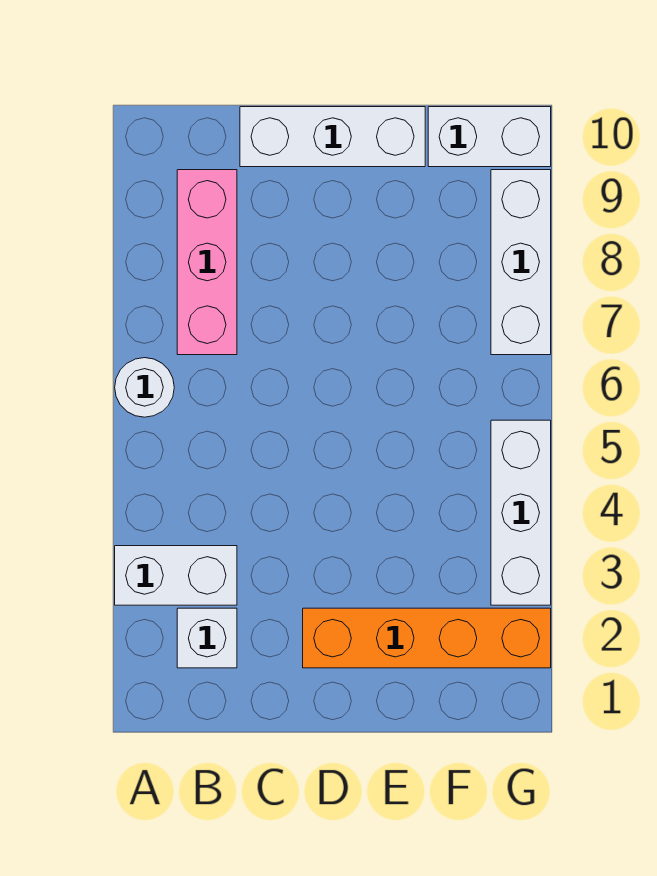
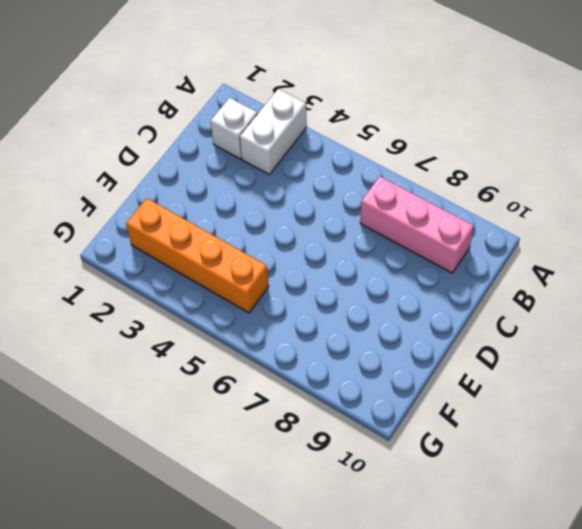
orange 1x4 brick [126,198,269,313] -> orange 1x4 brick turned to [303,608,551,668]
none -> white 1x1 round brick [115,358,174,417]
none -> white 1x3 brick [240,107,425,167]

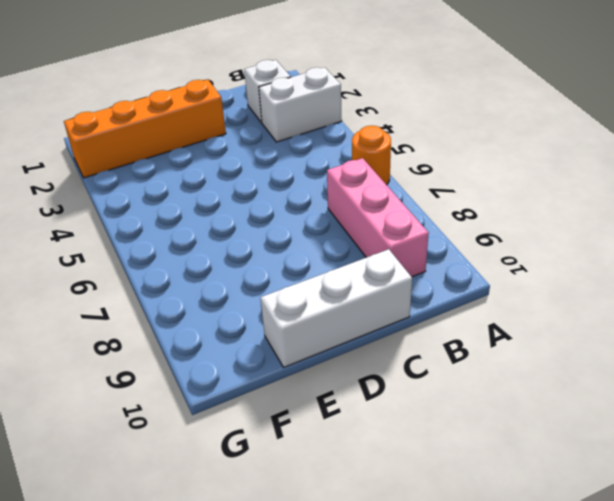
orange 1x1 round brick [352,126,391,185] -> white 1x1 round brick [115,358,174,417]
none -> white 1x2 brick [428,107,551,167]
none -> white 1x3 brick [491,420,551,605]

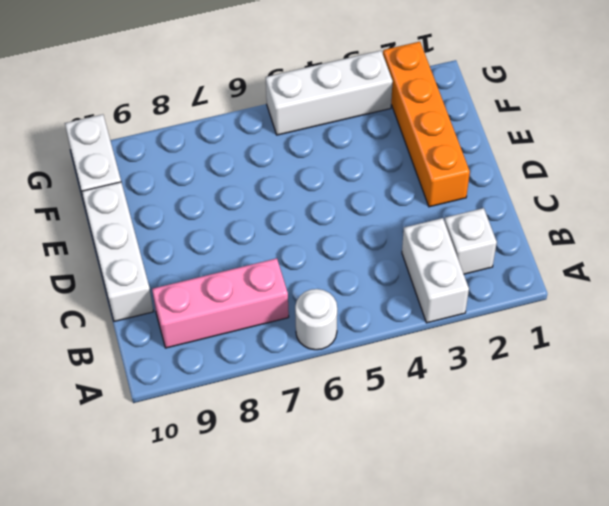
none -> white 1x3 brick [491,170,551,355]

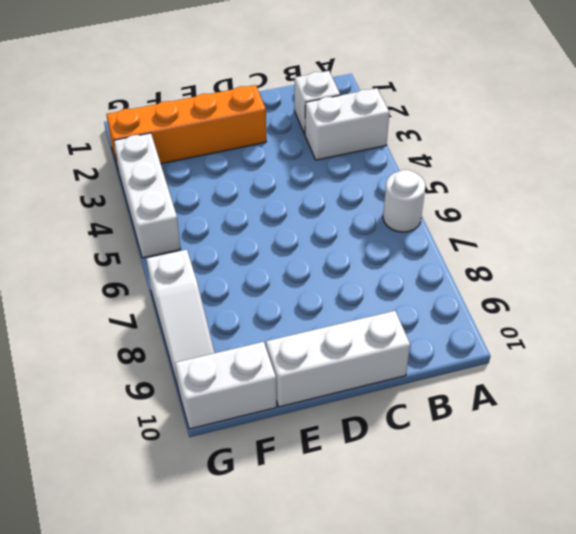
white 1x3 slope [147,250,214,389] -> white 1x3 brick [491,170,551,355]
none -> pink 1x3 brick [177,170,237,355]

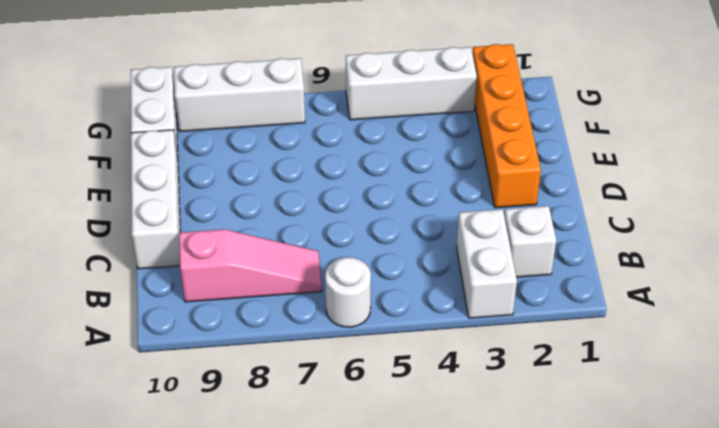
pink 1x3 slope [179,229,322,302] -> pink 1x3 brick [177,170,237,355]

